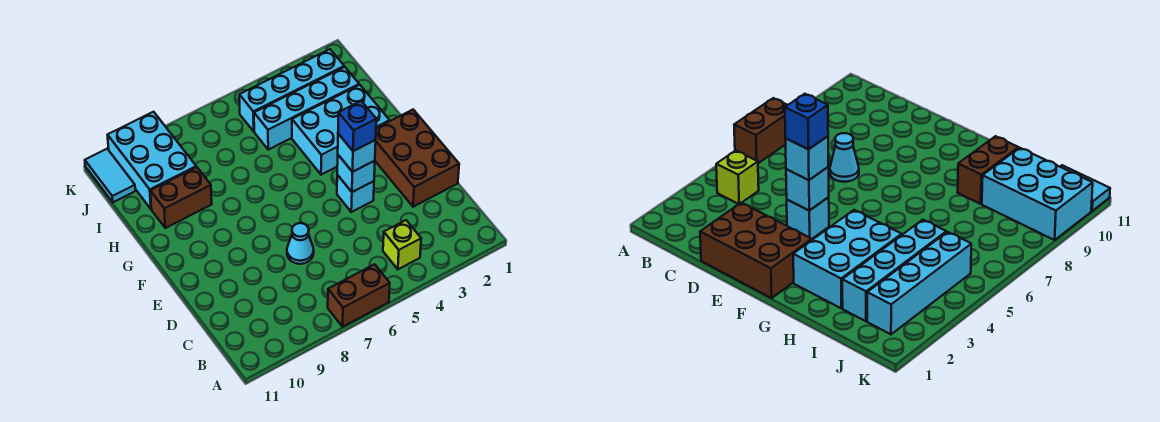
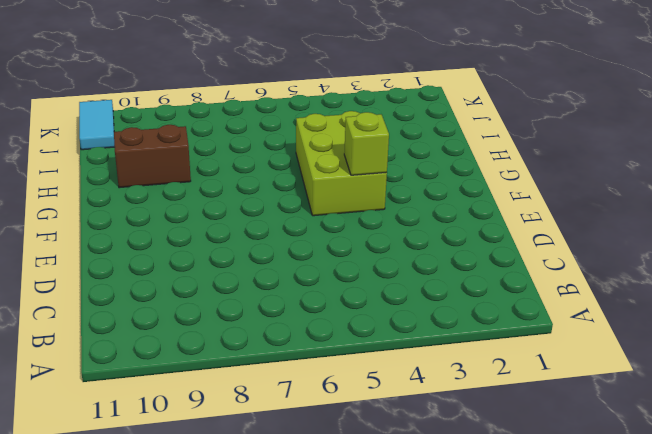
lime 2x3 brick [296,111,387,216] -> cyan 2x3 brick [292,85,390,175]
lime 1x1 brick [344,112,389,175] -> lime 1x1 brick moved to [383,220,421,269]
none -> brown 1x2 brick [328,264,390,327]
none -> brown 2x3 brick [375,110,459,207]
none -> cyan 1x1 cone [287,223,314,264]

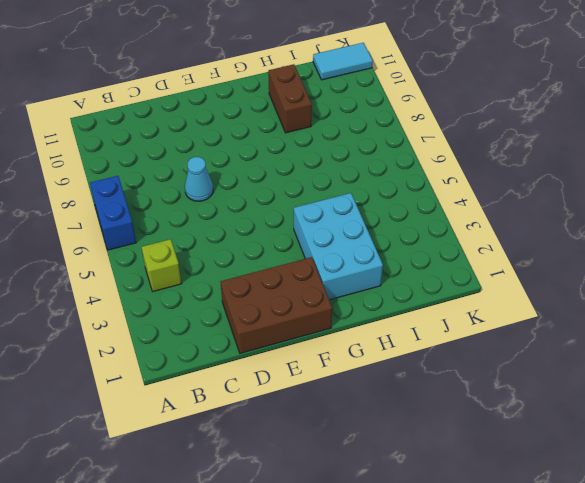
blue 1x2 brick [90,176,136,250] -> brown 1x2 brick [328,264,390,327]
none -> cyan 1x1 brick [337,175,374,212]
none -> cyan 1x4 brick [254,67,359,150]
none -> cyan 2x3 brick [108,112,196,209]

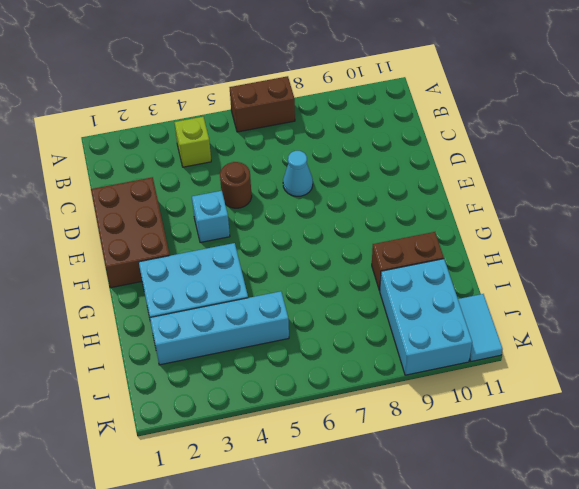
brown 1x1 round brick [220,162,252,208] -> none
none -> cyan 1x4 brick [239,49,344,131]
none -> cyan 1x1 brick [337,155,375,192]
none -> cyan 1x1 brick [338,134,376,172]

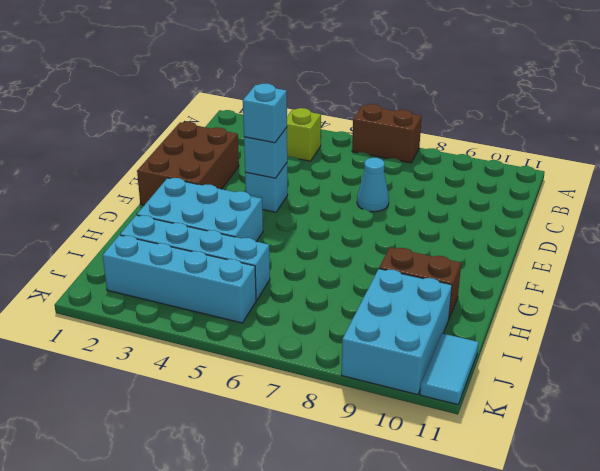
none -> blue 1x1 brick [338,101,376,151]

